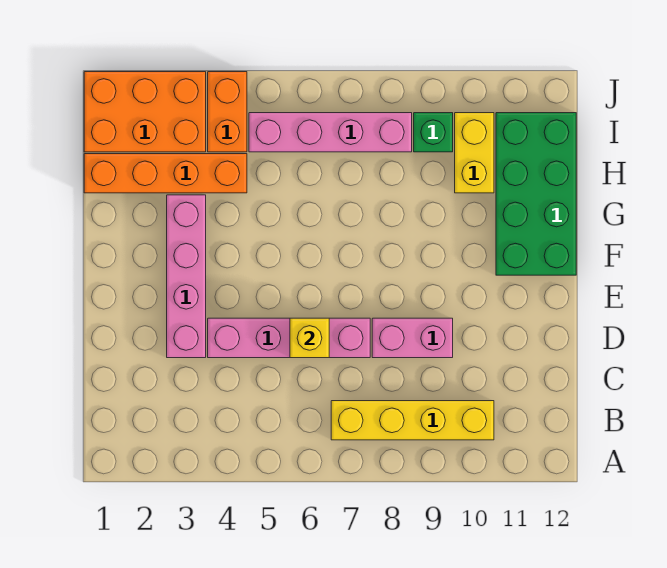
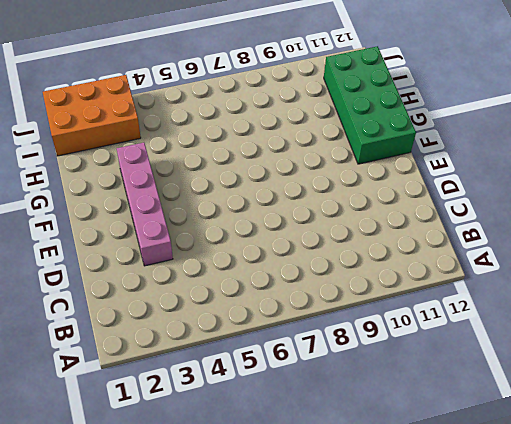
none -> yellow 1x4 brick [331,401,494,440]
none -> pink 1x4 brick [208,318,370,358]
none -> pink 1x2 brick [372,318,453,358]

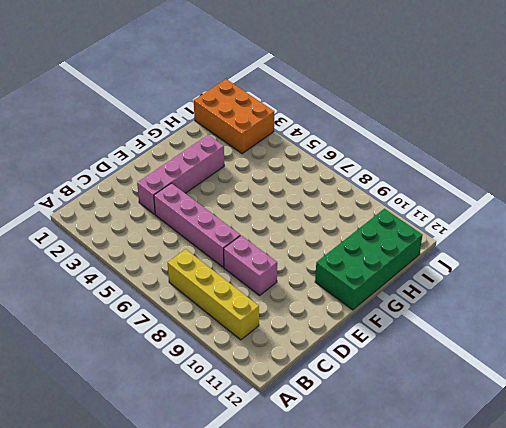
none -> orange 1x4 brick [84,154,247,193]
none -> yellow 1x2 brick [455,113,494,193]
none -> orange 1x2 brick [208,72,247,152]

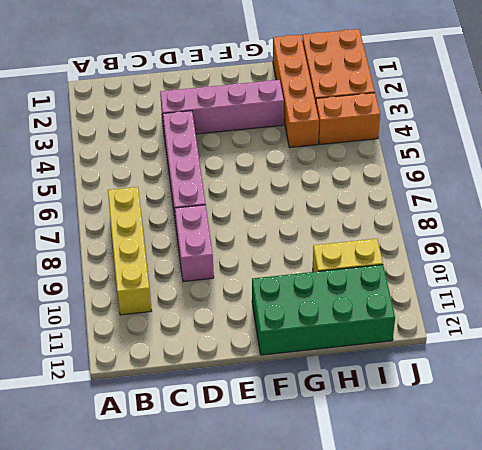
none -> pink 1x4 brick [249,113,412,152]
none -> green 1x1 brick [414,113,453,152]
none -> yellow 1x1 brick [290,318,329,358]

